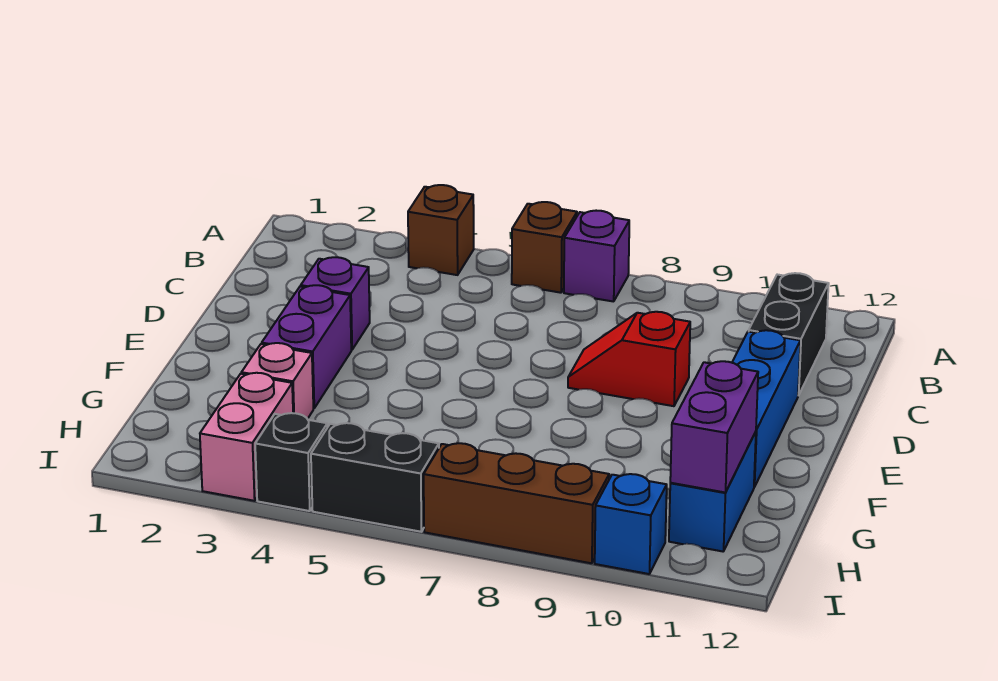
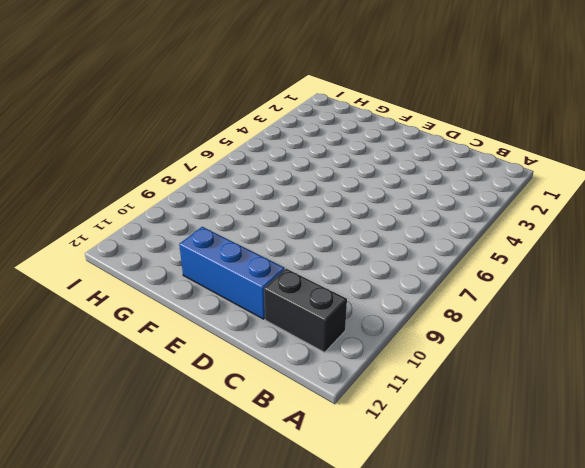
none -> brown 1x1 brick [408,185,474,275]
none -> brown 1x1 brick [512,202,577,293]
none -> purple 1x1 brick [564,211,629,302]

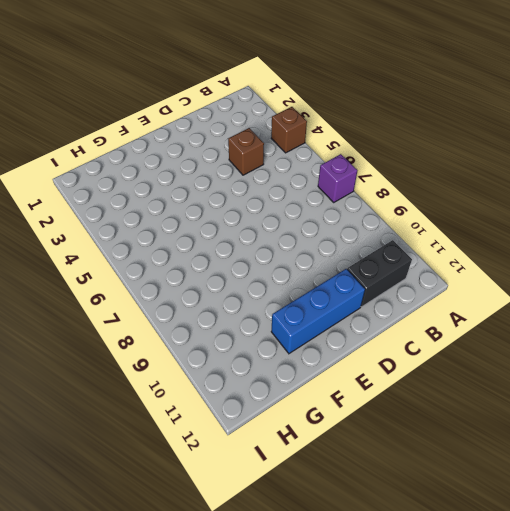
brown 1x1 brick [228,128,264,175] -> brown 1x1 brick moved to [512,202,577,293]
none -> purple 1x1 brick [301,257,370,350]
none -> red 1x2 slope [568,312,690,406]
none -> purple 1x2 brick [262,285,351,408]

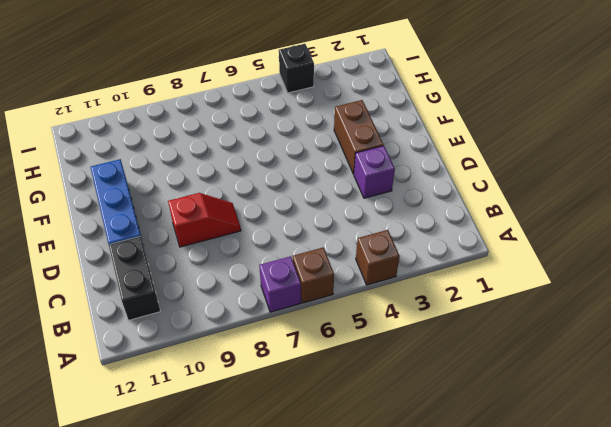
brown 1x2 brick [334,100,383,174] -> purple 1x2 brick [262,285,351,408]
none -> pink 1x1 brick [241,343,313,419]
none -> blue 1x2 brick [669,432,756,551]
none -> pink 1x2 brick [200,373,293,501]

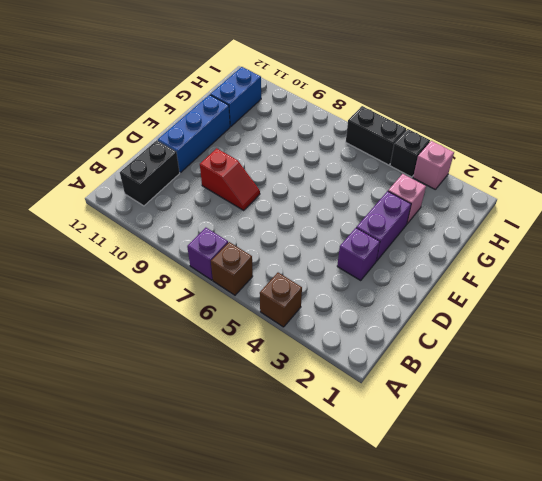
pink 1x1 brick [413,141,454,189] -> pink 1x2 brick [200,373,293,501]
none -> brown 1x3 brick [424,443,609,563]
none -> blue 1x1 brick [595,474,667,574]
none -> purple 1x2 brick [670,361,758,493]

